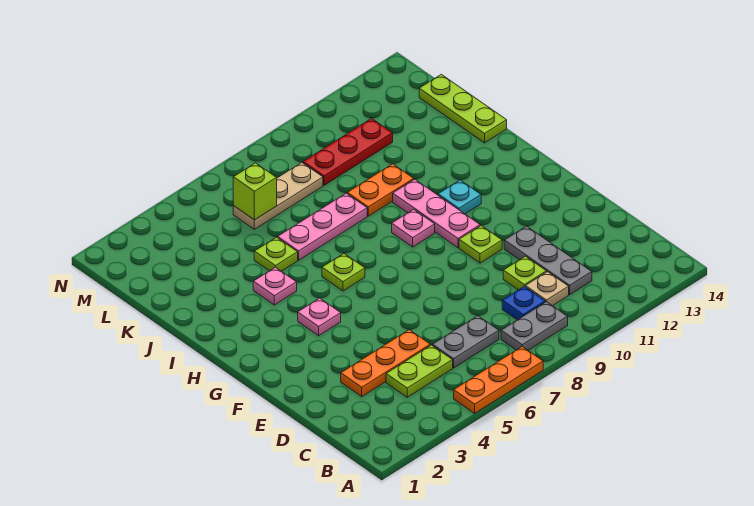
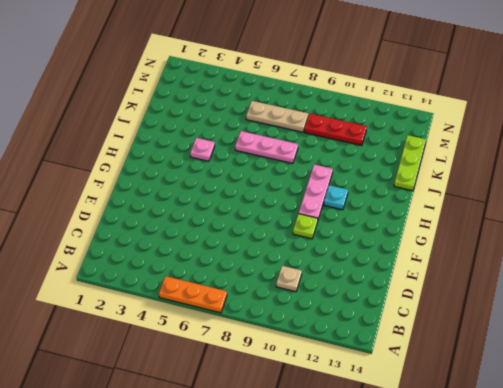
none -> grey 1x2 plate [501,302,568,350]
none -> lime 1x2 plate [386,345,453,397]
none -> grey 1x2 plate [433,316,499,368]

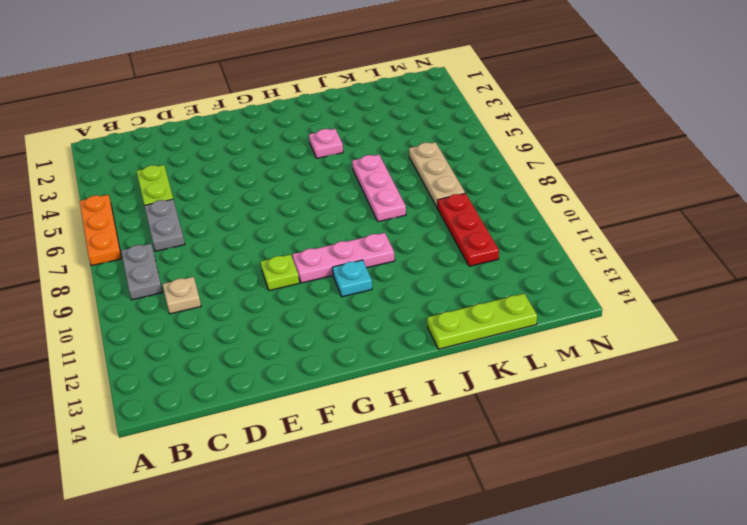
none -> blue 1x1 plate [502,286,545,320]
none -> grey 1x3 plate [504,226,592,294]
none -> orange 1x3 plate [341,330,430,397]

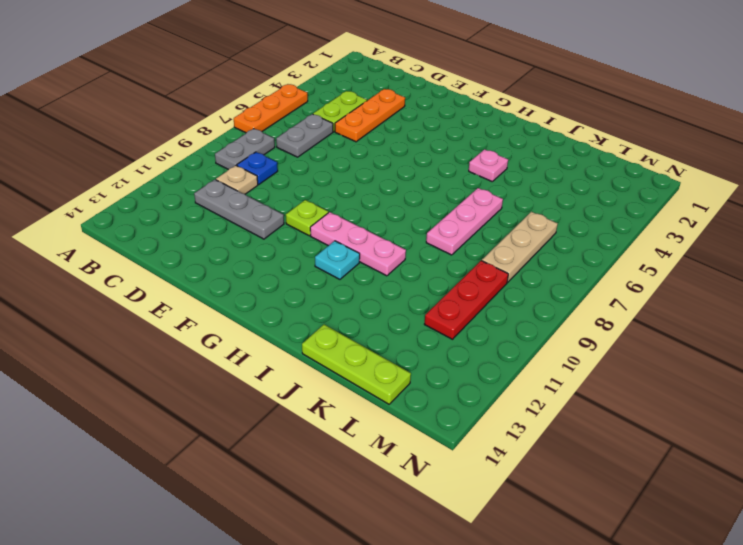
none -> lime 1x1 plate [503,256,547,290]
none -> pink 1x1 plate [298,298,341,336]
none -> lime 1x1 plate [322,254,365,291]

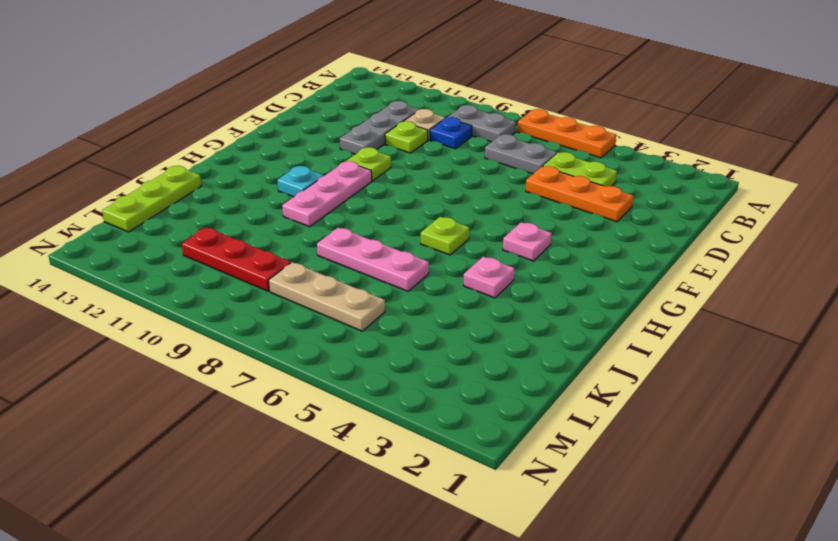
none -> pink 1x1 plate [392,209,435,247]
none -> lime 1x1 plate [254,237,298,271]
none -> orange 1x2 plate [347,164,414,216]

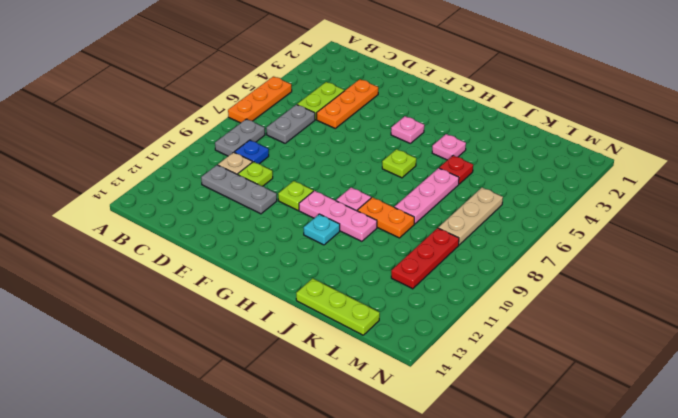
orange 1x2 plate [357,197,414,238] -> orange 1x2 plate turned to [347,164,414,216]
red 1x1 plate [439,156,473,184] -> lime 1x1 plate [254,237,298,271]
none -> lime 1x1 brick [233,163,277,220]

